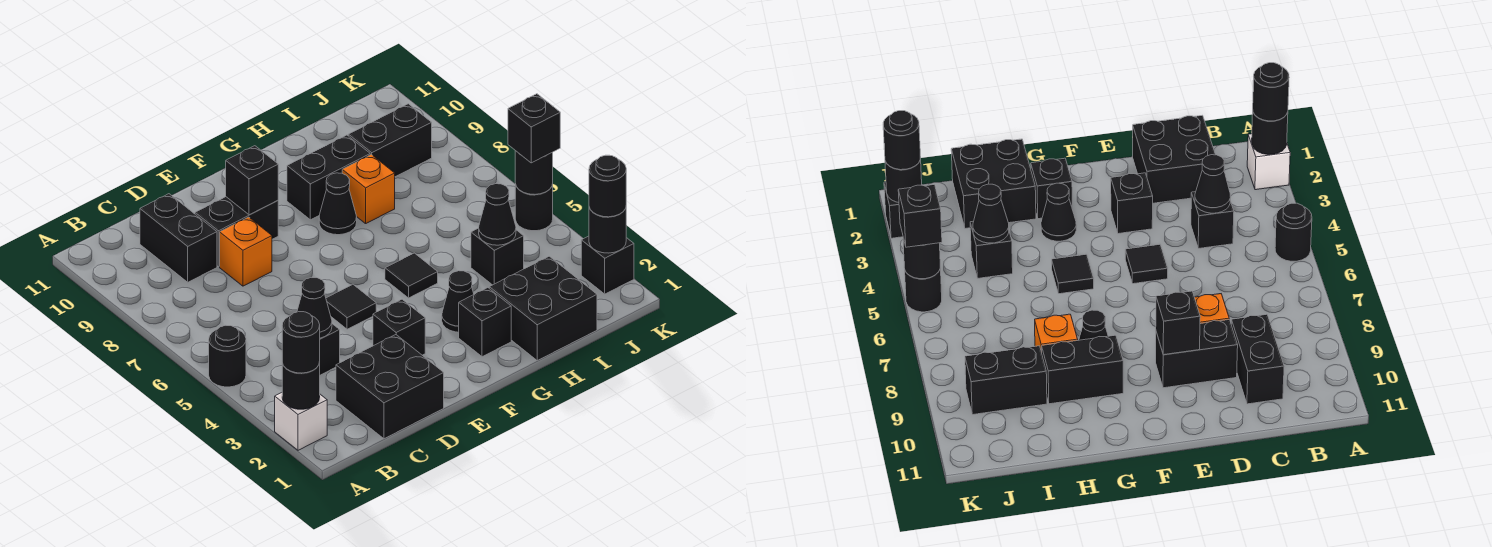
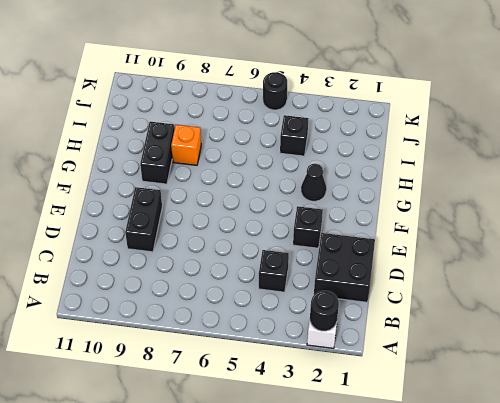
none -> black 1x1 round brick [209,325,246,387]
none -> black 1x2 brick [140,194,217,282]
none -> orange 1x1 brick [220,217,272,286]

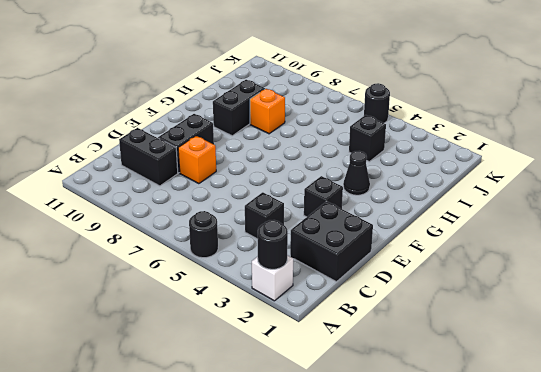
none -> black 1x1 tile [326,284,376,329]
none -> black 1x1 brick [459,288,511,357]
none -> black 1x1 tile [385,253,438,298]

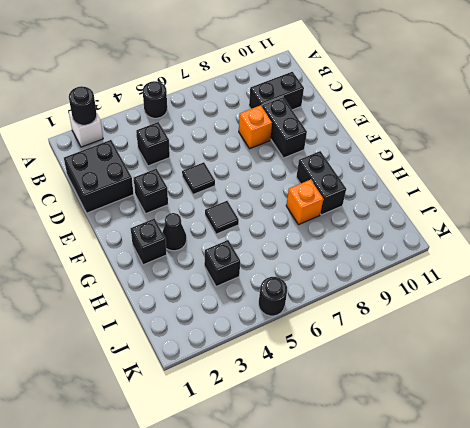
none -> black 1x1 cone [319,173,357,235]
none -> black 2x2 brick [489,256,597,360]
none -> black 1x2 brick [348,104,432,177]

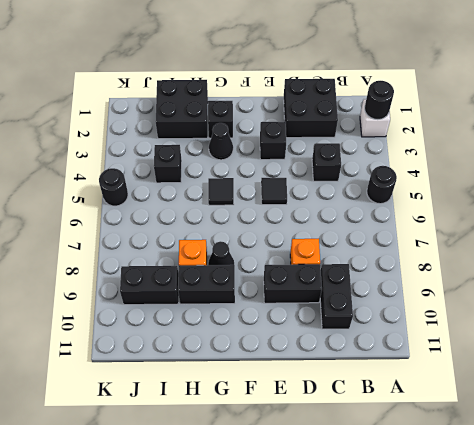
none -> black 1x1 brick [581,236,634,294]
none -> black 1x1 cone [297,277,332,338]
none -> black 1x1 brick [226,146,278,215]

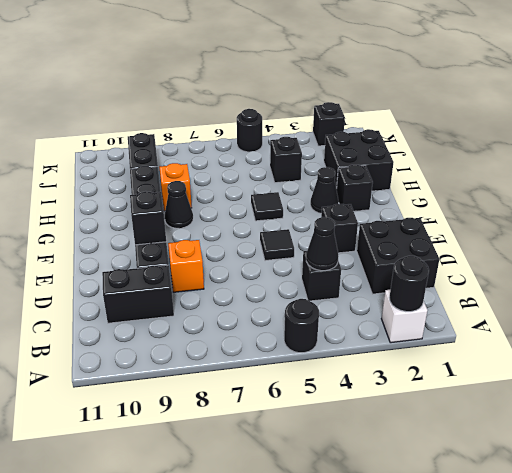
none -> black 1x1 cone [479,184,516,245]
none -> black 1x1 round brick [589,207,626,253]
none -> black 1x1 round brick [515,151,553,195]

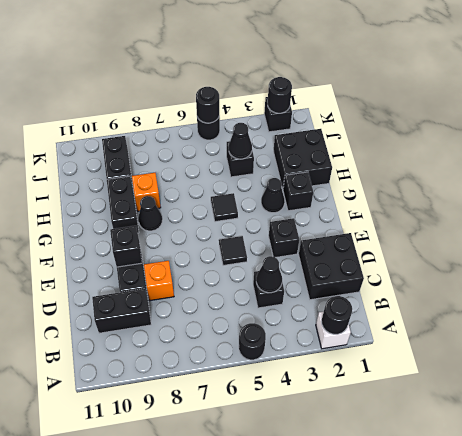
none -> black 1x1 round brick [282,312,320,373]
none -> black 1x1 round brick [589,155,626,217]
none -> black 1x1 brick [508,94,560,163]

